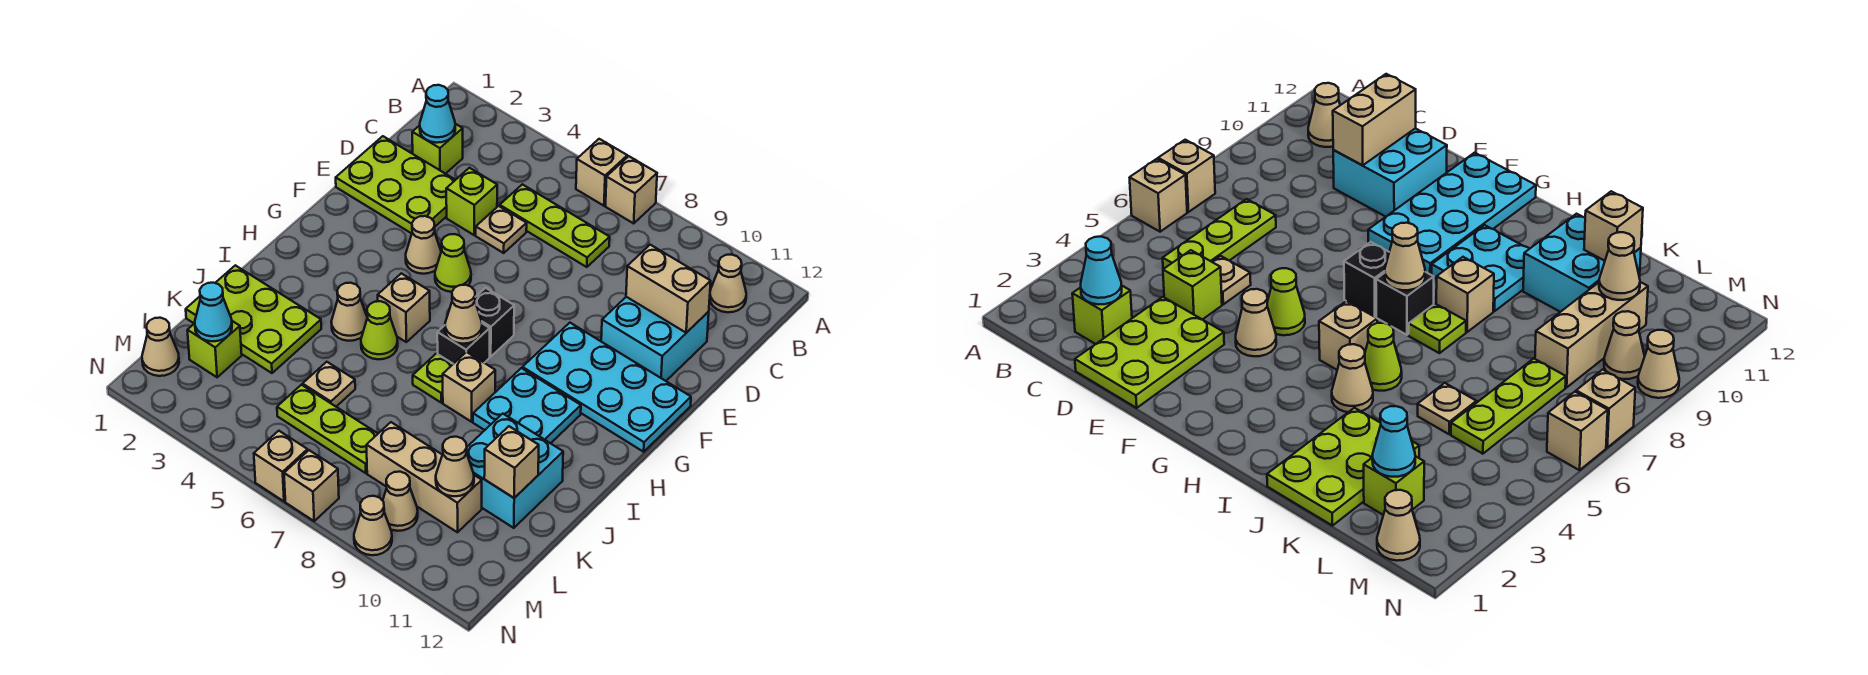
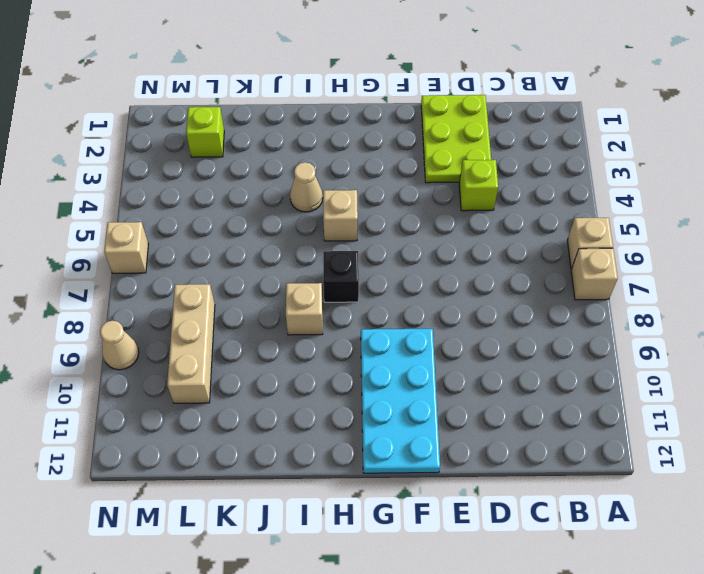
none -> tan 1x1 cone [710,255,746,312]
none -> lime 1x1 brick [412,124,463,174]
none -> lime 1x3 plate [500,184,610,267]
none -> tan 1x1 plate [476,206,527,253]

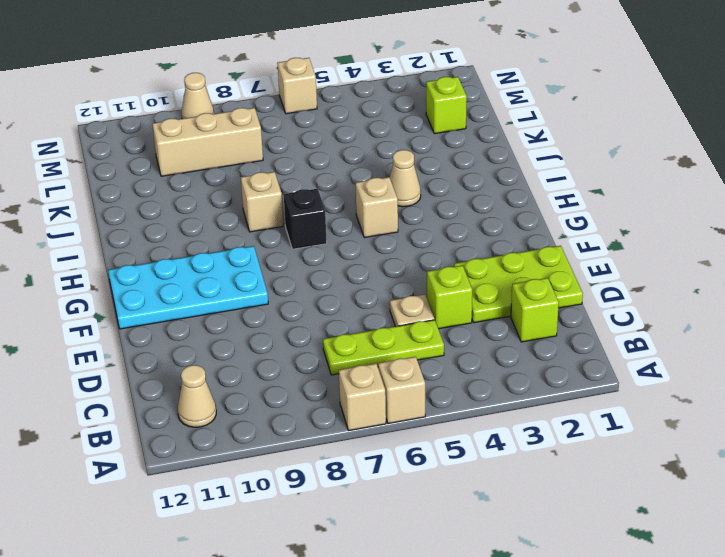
none -> cyan 2x2 brick [601,297,709,381]
none -> tan 1x1 cone [406,216,441,274]
none -> lime 1x1 cone [435,234,471,292]
none -> black 1x1 brick [475,288,514,357]

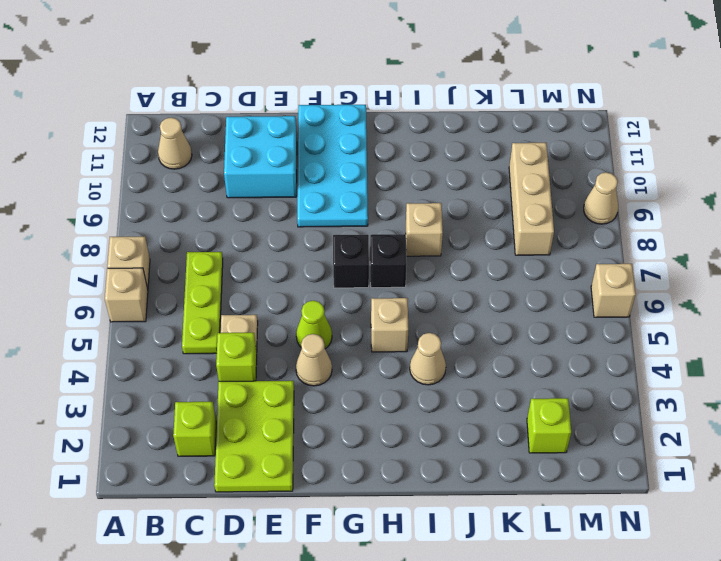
none -> cyan 2x2 plate [473,368,581,443]
none -> lime 1x1 cone [361,301,398,359]
none -> lime 1x1 plate [413,354,453,403]
none -> lime 2x3 plate [186,265,321,373]

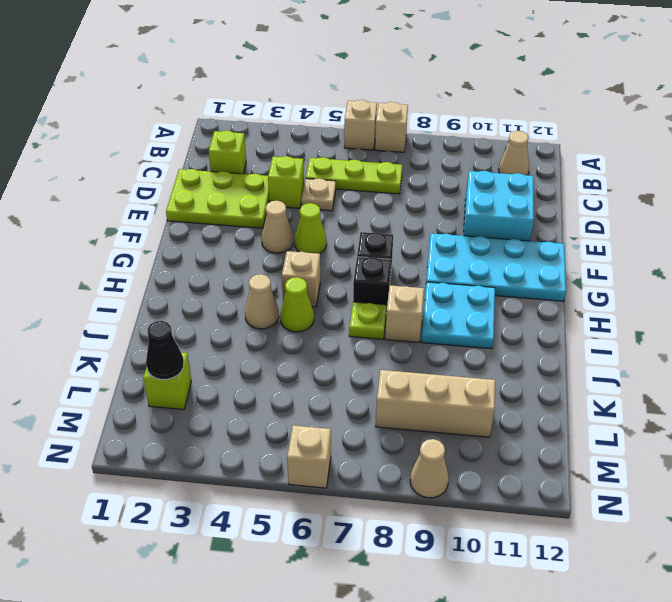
black 1x1 cone [146,321,184,380] -> cyan 1x1 cone [195,283,232,341]
none -> lime 2x3 plate [186,265,321,373]
none -> cyan 2x2 brick [467,414,563,528]
none -> tan 1x1 plate [303,362,355,407]
none -> lime 1x3 plate [277,385,378,473]

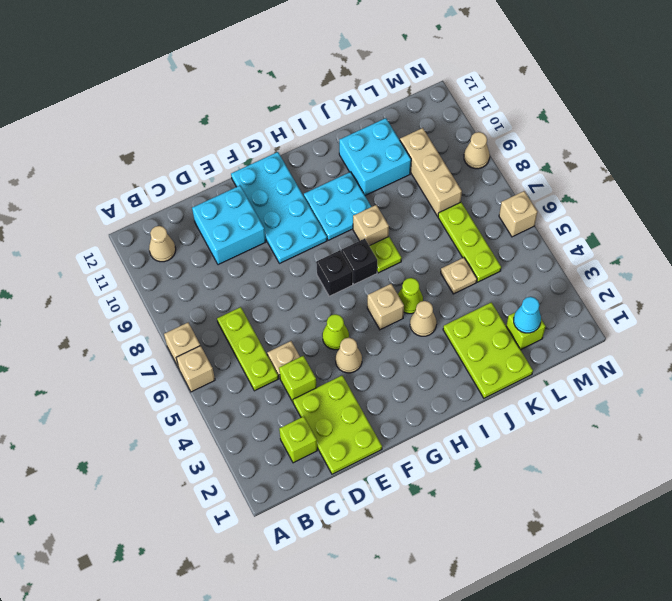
none -> tan 1x1 cone [142,318,179,376]
none -> tan 1x1 cone [383,472,418,531]
none -> tan 1x1 brick [284,450,339,521]
none -> cyan 1x1 cone [420,85,455,143]

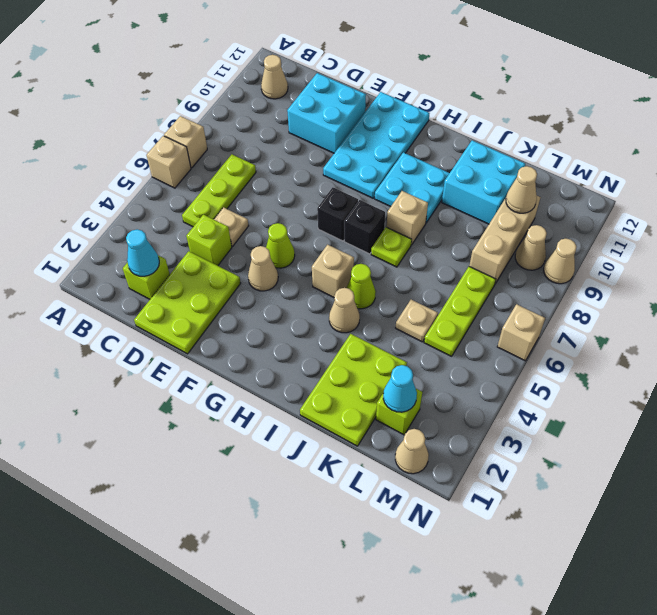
none -> tan 1x1 brick [284,450,339,521]
none -> tan 1x2 brick [626,245,711,333]
none -> tan 1x1 cone [445,285,482,344]
none -> tan 1x1 brick [484,426,539,498]

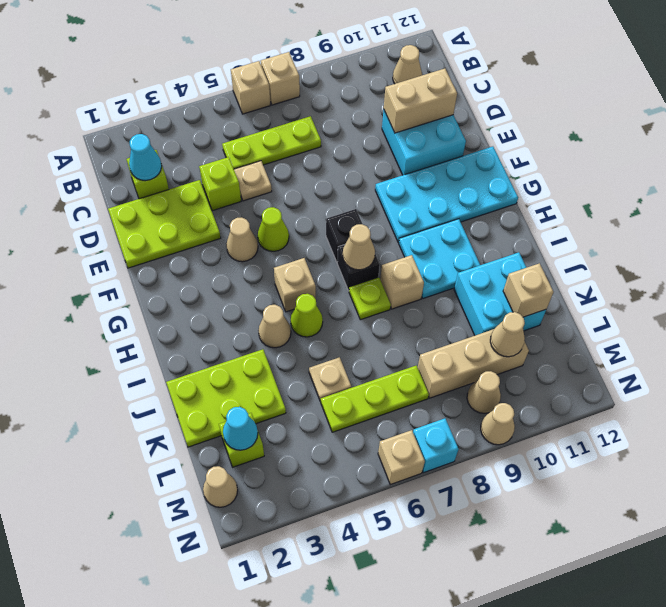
cyan 1x1 brick [413,418,459,473] -> tan 1x1 brick [284,450,339,521]

